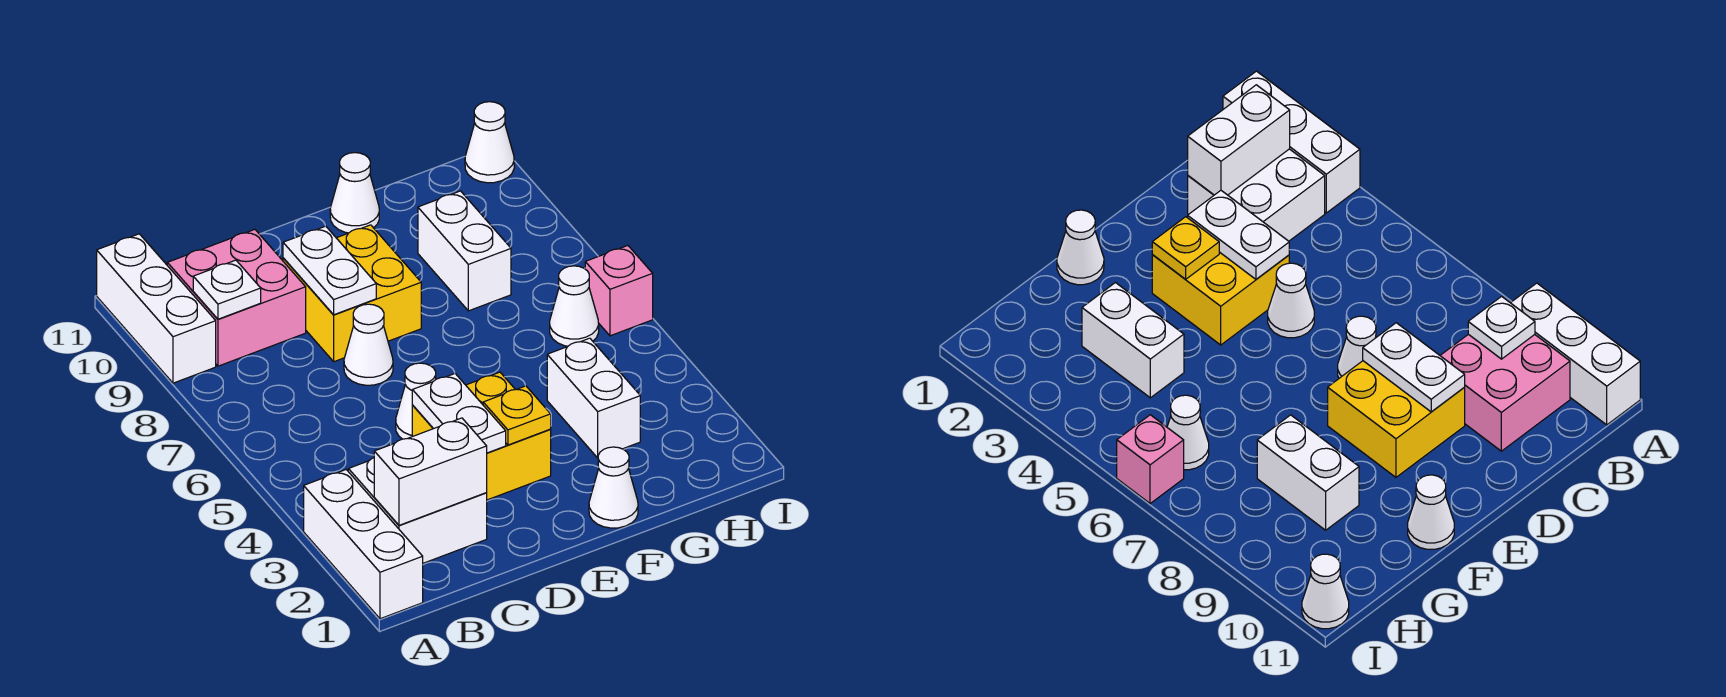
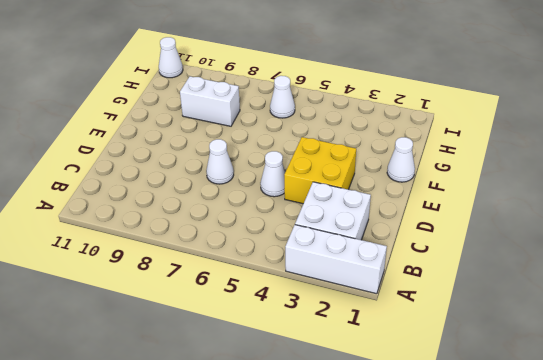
none -> white 1x3 brick [97,234,216,383]
none -> pink 2x2 brick [167,230,306,366]
none -> yellow 2x2 brick [283,225,421,362]

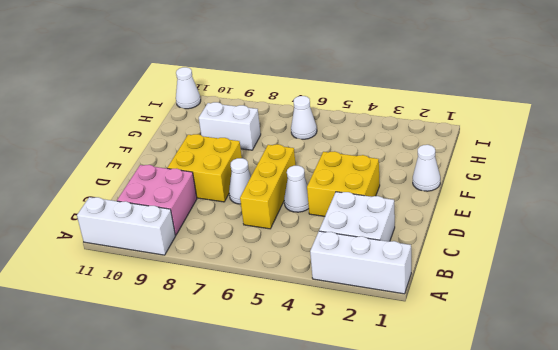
yellow 1x3 brick [240,144,296,229] -> none
none -> white 1x1 cone [330,153,379,233]
none -> white 1x2 brick [547,338,640,458]
none -> pink 1x1 brick [585,246,653,336]

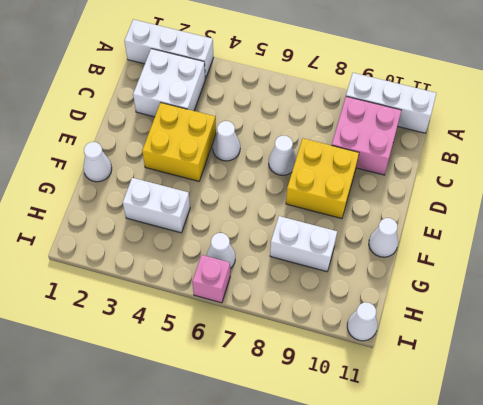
none -> white 1x2 brick [374,418,487,525]
none -> white 1x1 plate [193,260,261,319]
none -> white 1x2 plate [412,374,506,453]

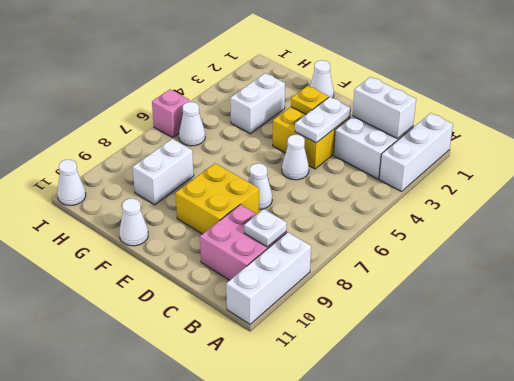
none -> white 1x2 plate [283,226,376,315]

